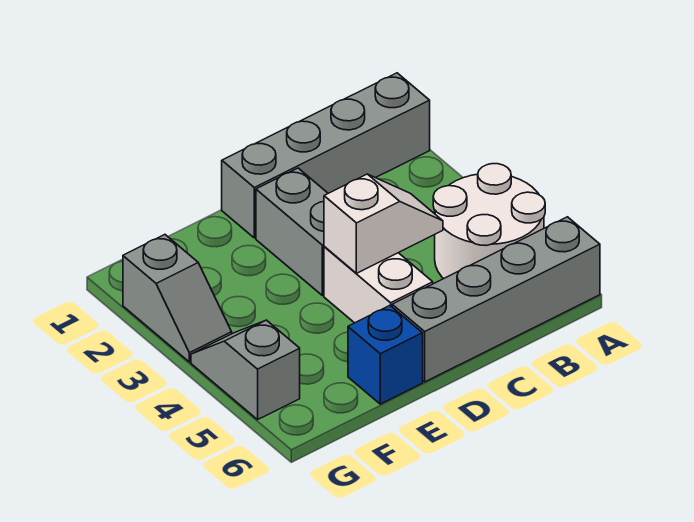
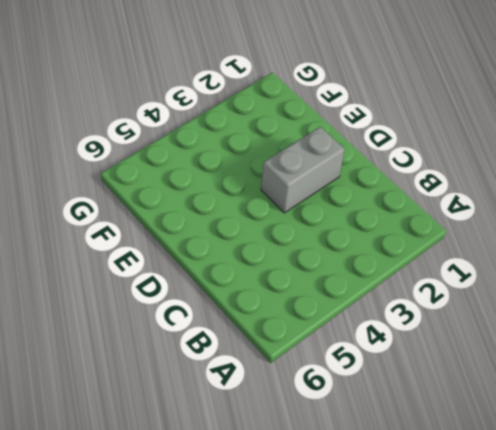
none -> grey 1x4 brick [222,73,430,238]
none -> white 2x2 round brick [433,164,545,279]

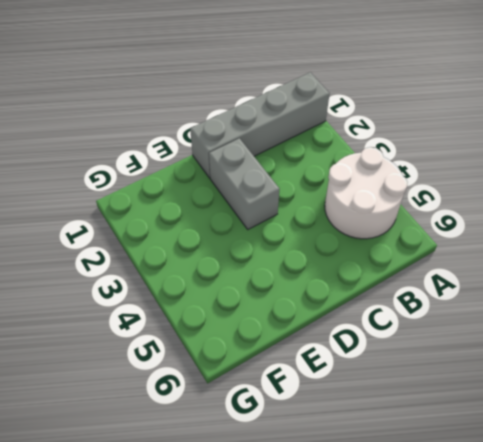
none -> grey 1x4 brick [392,217,600,382]
none -> white 1x2 brick [324,247,433,323]

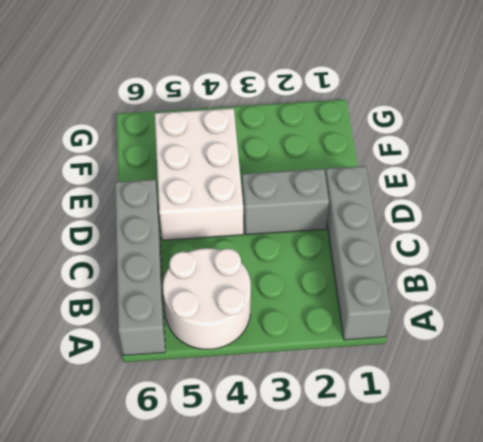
white 2x3 brick [155,108,243,240] -> white 1x2 brick [324,247,433,323]
none -> blue 1x1 brick [348,306,423,404]
none -> grey 1x2 slope [123,235,232,362]

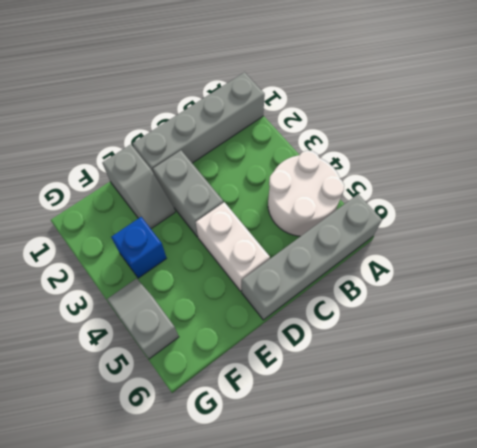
grey 1x2 slope [102,145,175,229] -> grey 1x2 slope moved to [123,235,232,362]
blue 1x1 brick [111,217,167,278] -> blue 1x1 brick moved to [348,306,423,404]
none -> white 1x2 slope [324,174,443,273]

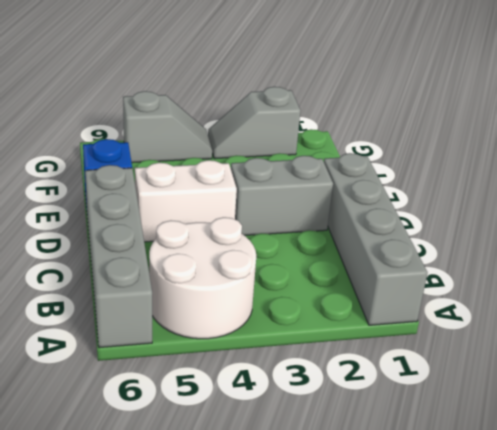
none -> white 1x2 slope [324,174,443,273]

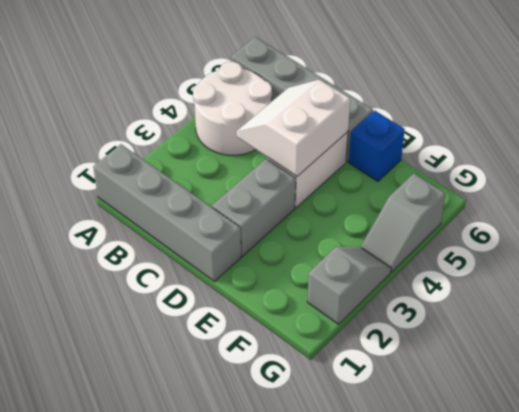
white 2x2 slope [237,79,350,176] -> white 1x2 slope [324,174,443,273]

